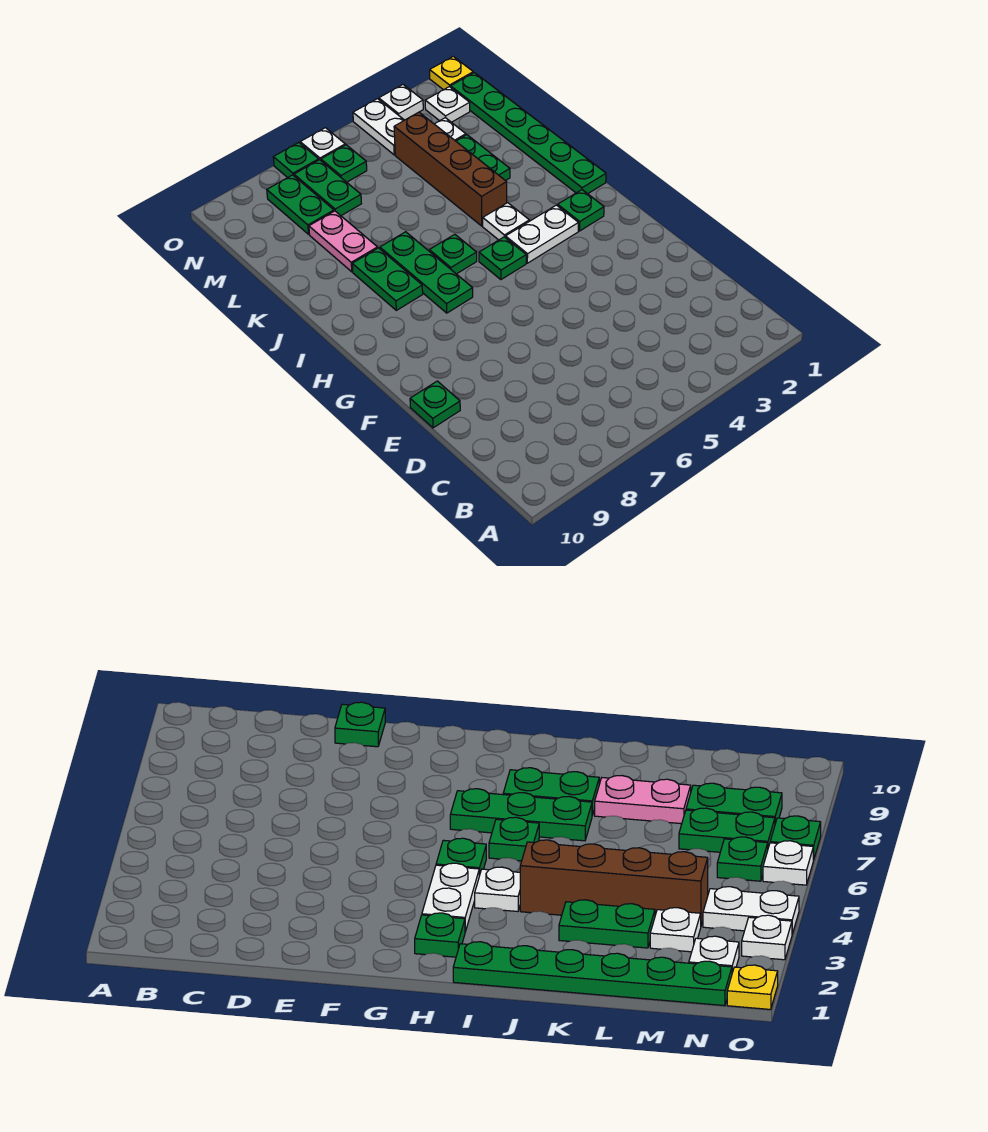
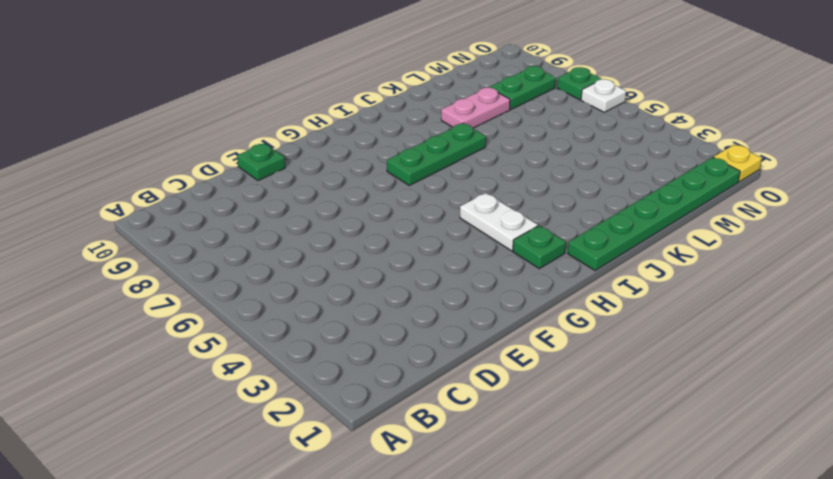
none -> green 1x1 plate [479,237,526,280]
none -> white 1x1 plate [483,203,529,240]
none -> green 1x1 plate [429,234,477,274]

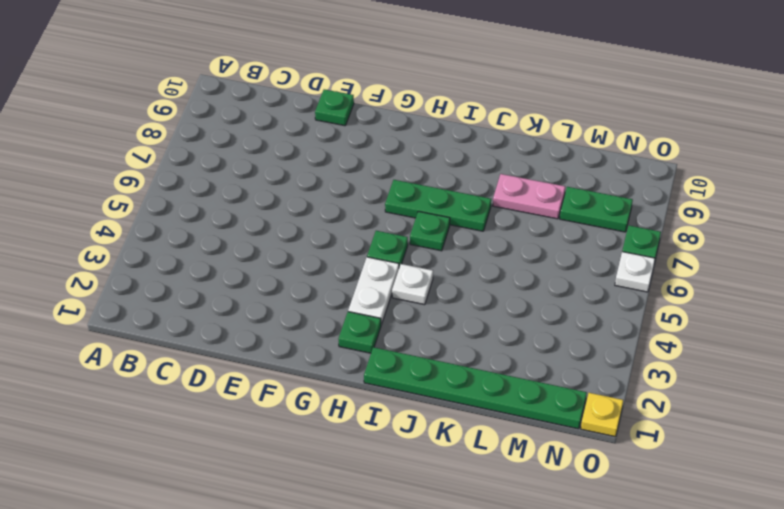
none -> green 1x2 plate [352,248,423,310]
none -> brown 1x4 brick [394,112,507,226]
none -> green 1x2 plate [456,135,510,181]

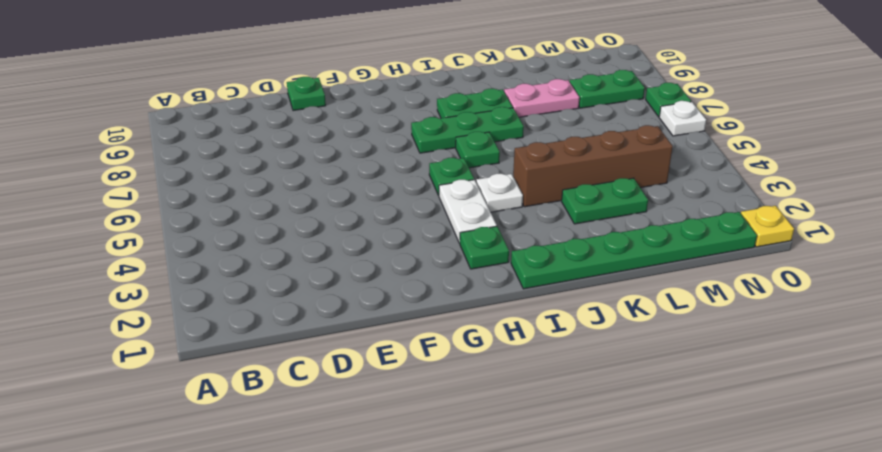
none -> white 1x1 plate [435,118,466,141]
none -> green 1x2 plate [294,160,361,216]
none -> white 1x1 plate [425,87,470,122]

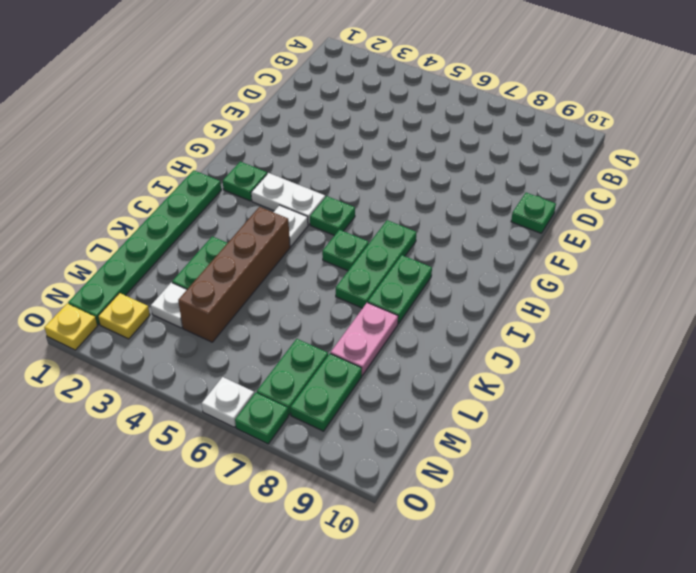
yellow 1x1 plate [98,293,150,339] -> white 1x1 plate [425,87,470,122]
none -> white 1x2 plate [353,99,404,155]
none -> green 1x1 plate [321,145,367,182]
none -> white 1x1 plate [379,85,423,120]

